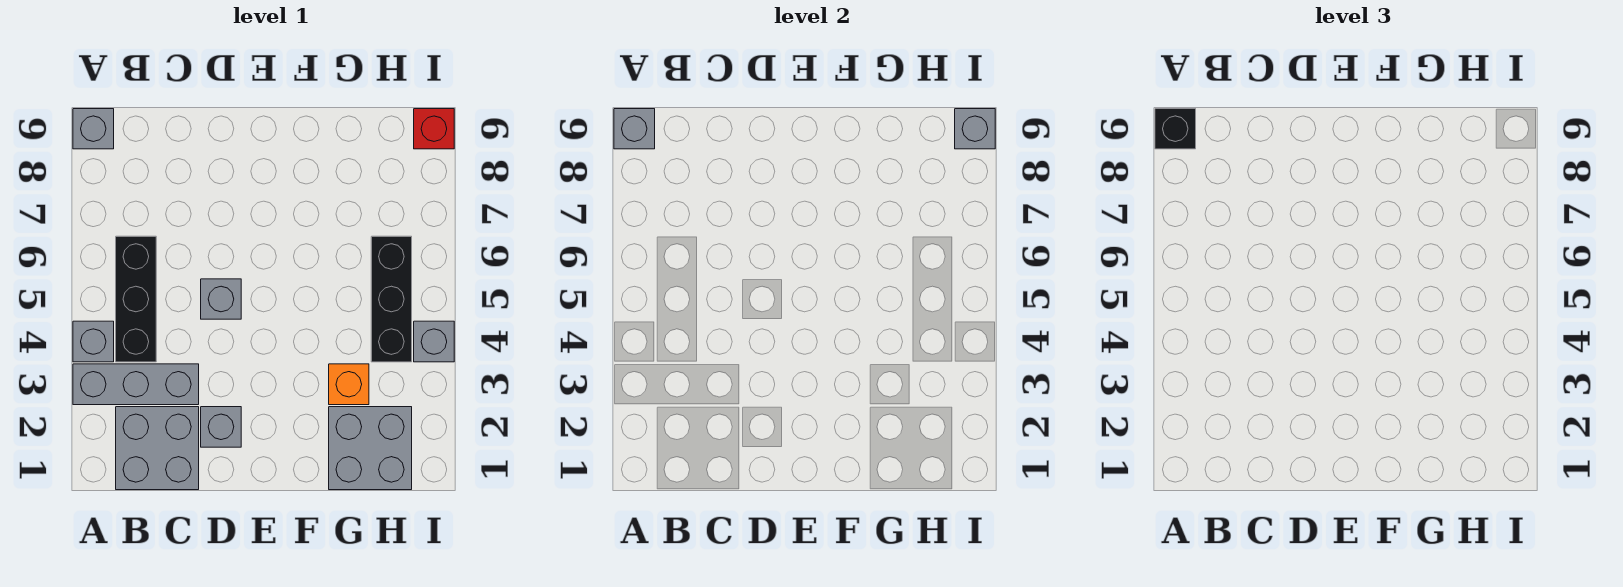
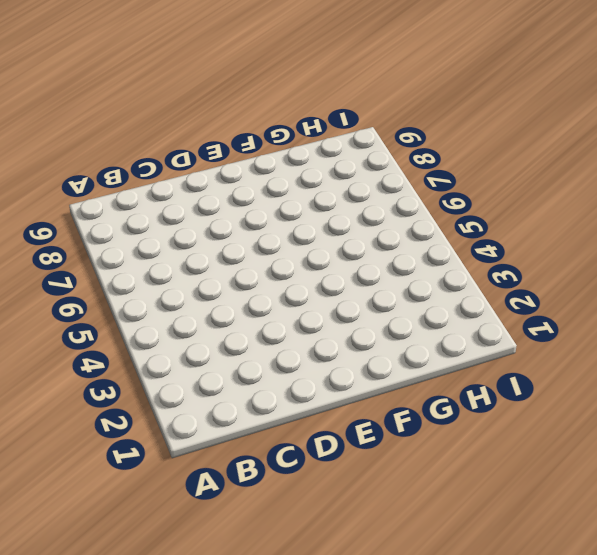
none -> grey 1x3 brick [73,364,199,405]
none -> grey 1x1 brick [73,321,114,362]
none -> grey 1x1 brick [73,109,114,149]

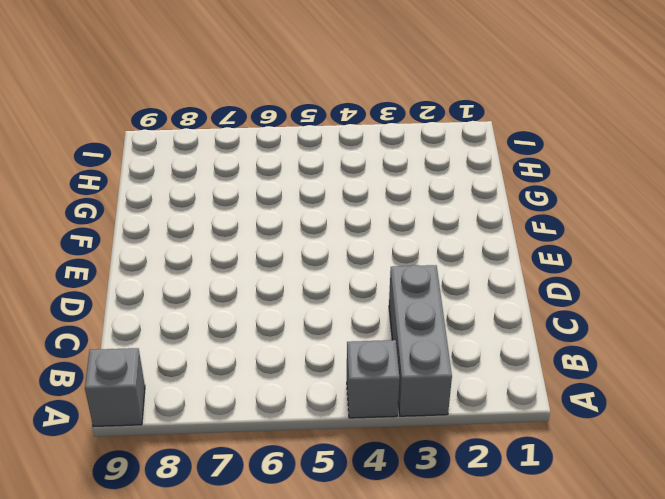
none -> grey 2x2 brick [116,407,199,490]
none -> black 1x3 brick [116,236,156,362]
none -> grey 1x1 brick [201,407,241,447]

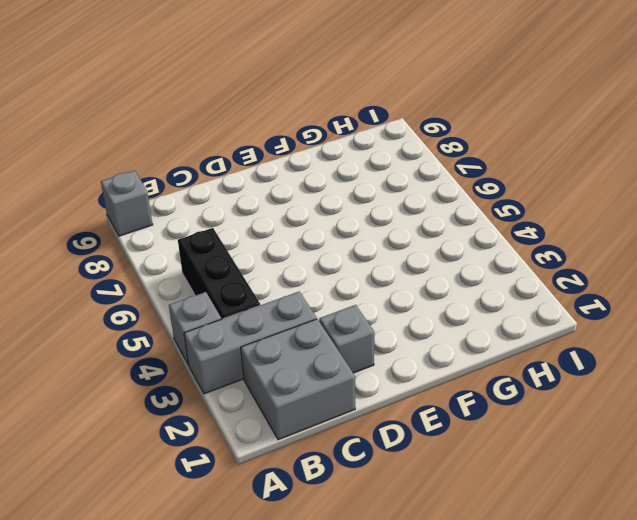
none -> grey 1x1 brick [201,279,241,319]
none -> grey 2x2 brick [329,407,412,490]
none -> orange 1x1 brick [329,364,369,405]

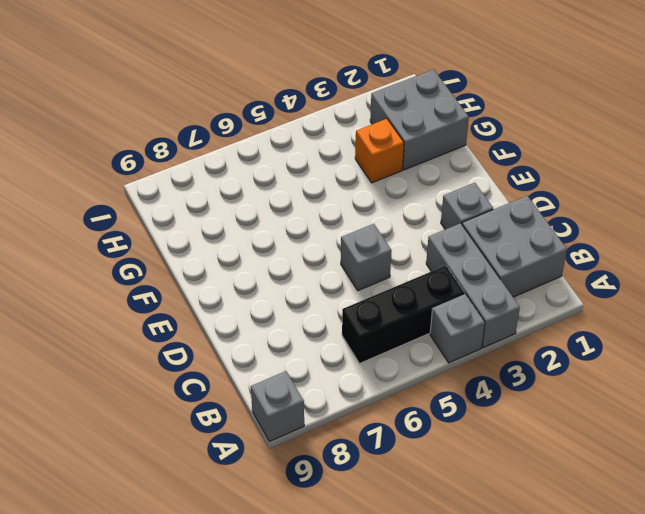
none -> black 1x3 brick [371,236,412,362]
none -> grey 1x1 brick [414,321,454,362]
none -> red 1x1 brick [414,109,454,149]

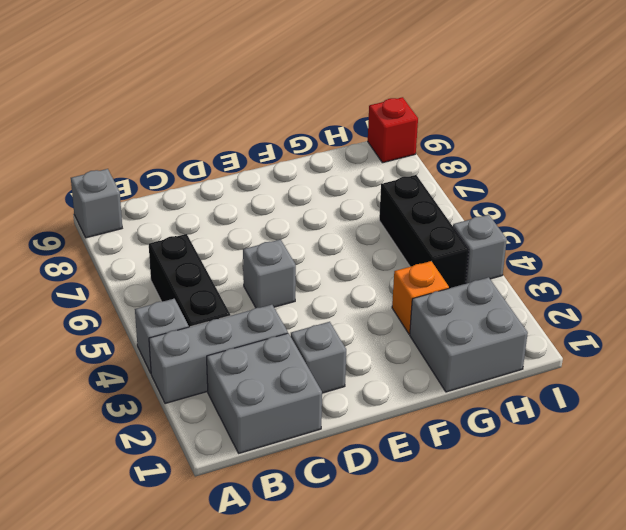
none -> grey 1x1 brick [614,109,655,149]
none -> grey 1x1 brick [955,109,995,149]
none -> black 1x1 brick [1155,109,1196,149]

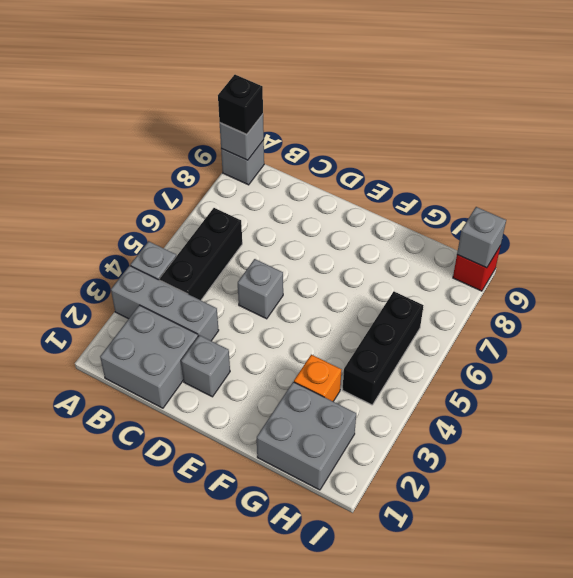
none -> grey 1x1 brick [414,321,454,362]

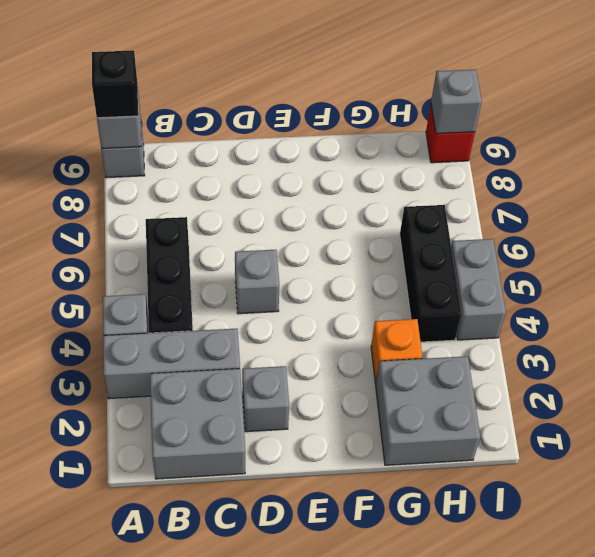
grey 1x2 brick [451,239,506,340] -> grey 1x1 brick [414,321,454,362]

